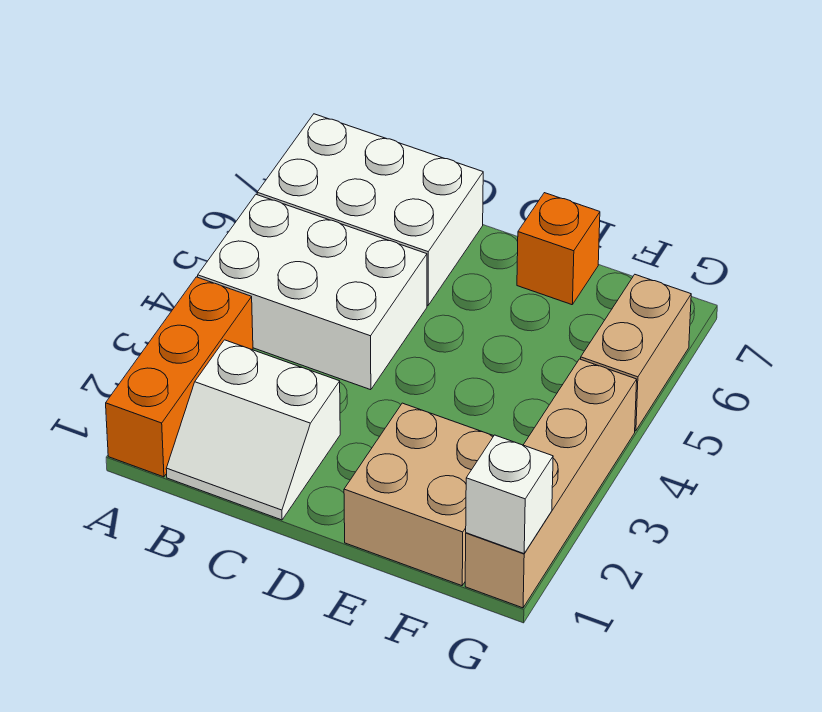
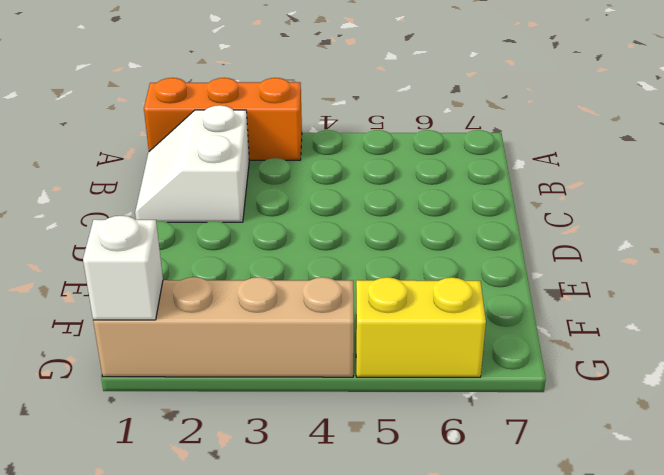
yellow 1x2 brick [356,277,486,377] -> tan 1x2 brick [581,275,691,431]
none -> white 2x3 brick [198,195,427,390]
none -> white 2x3 brick [257,114,483,305]

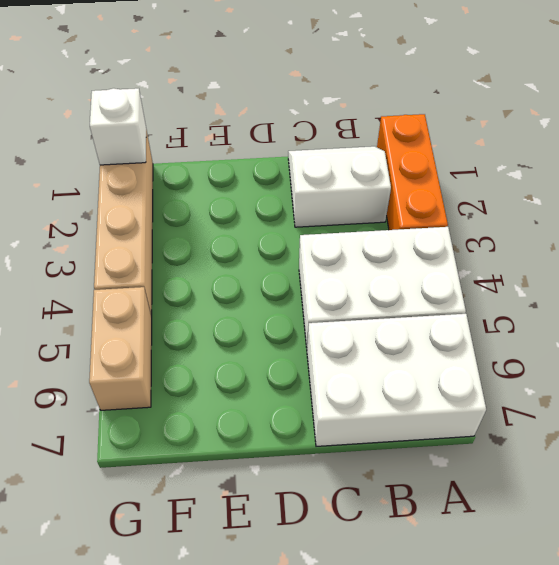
none -> tan 2x2 brick [344,403,493,586]
none -> orange 1x1 brick [517,193,600,305]

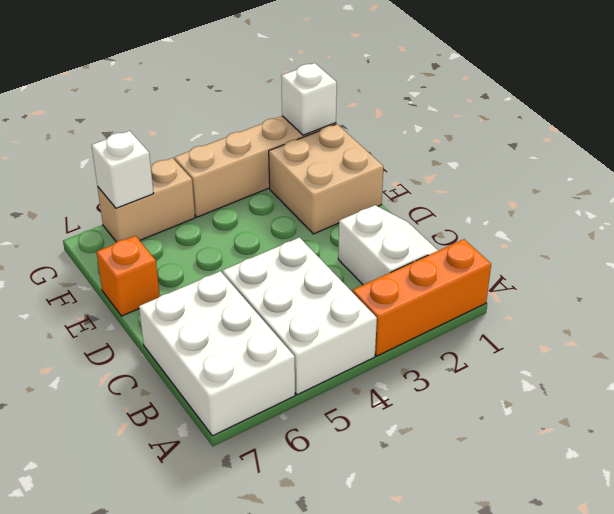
white 1x1 brick [92,131,154,208] -> none

